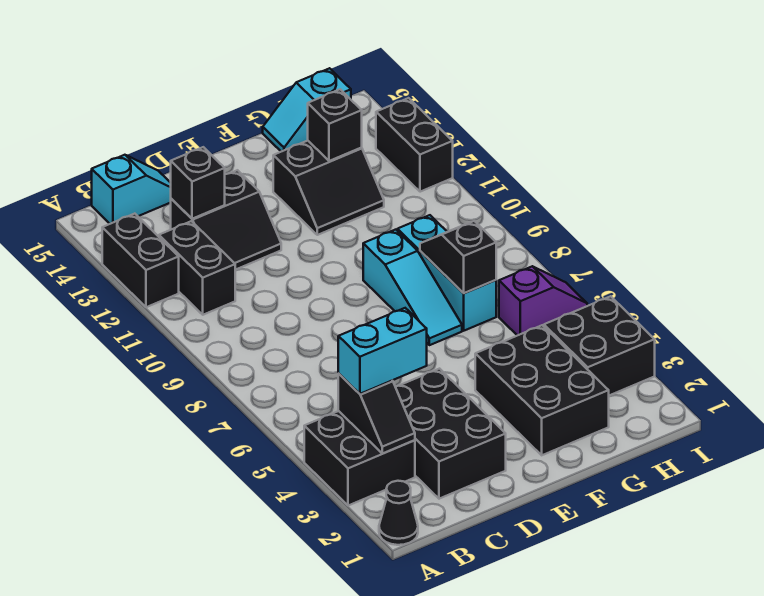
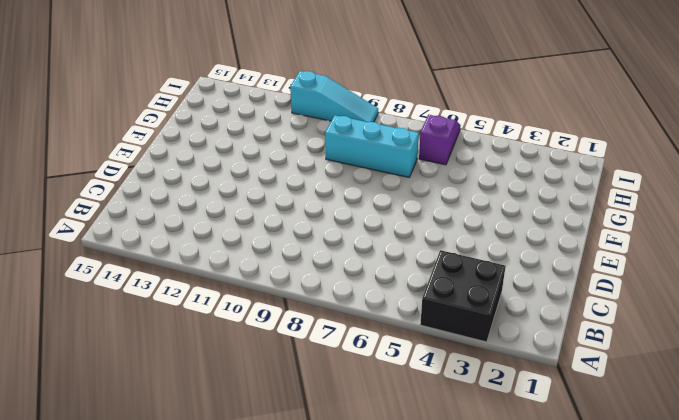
cyan 1x3 slope [290,71,378,122] -> cyan 1x3 slope moved to [363,230,462,345]
none -> black 1x1 cone [379,481,418,545]
none -> black 1x2 brick [102,214,179,307]
none -> black 1x2 brick [159,221,235,315]

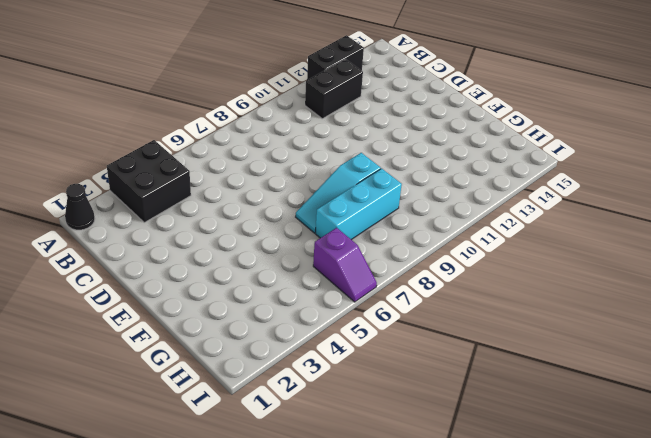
none -> cyan 1x2 slope [92,155,171,224]
none -> black 2x3 brick [395,369,506,499]
none -> black 2x2 slope [171,170,281,270]

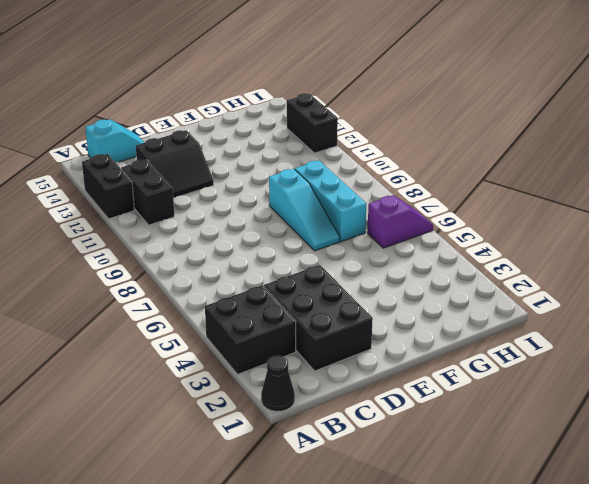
none -> black 2x3 brick [475,325,609,455]
none -> black 2x2 slope [273,141,384,235]
none -> cyan 1x2 slope [263,68,351,152]

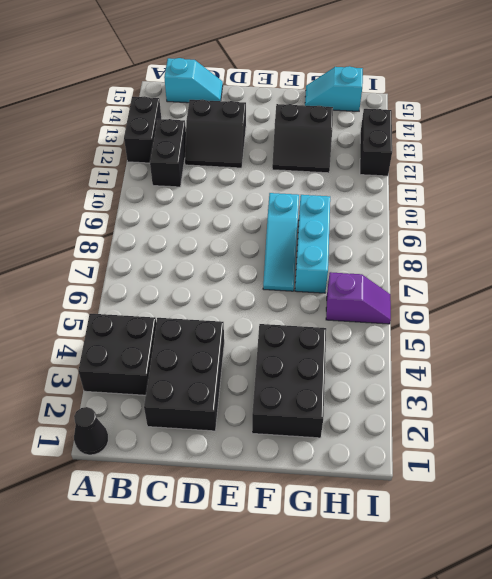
none -> black 2x2 brick [544,296,655,395]
none -> black 1x2 slope [338,374,415,453]
none -> black 1x1 brick [171,147,225,219]

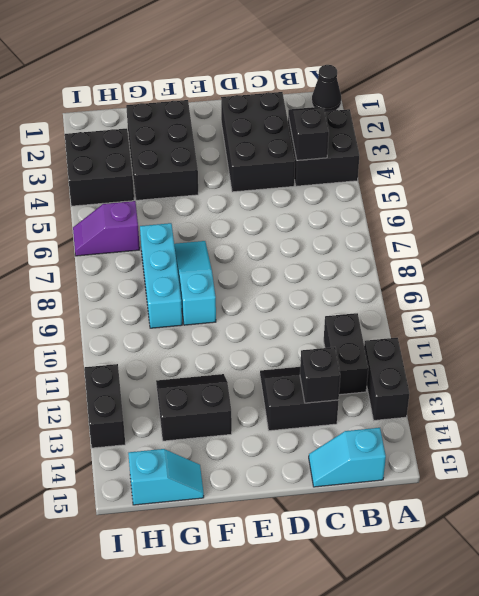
none -> black 1x2 slope [420,221,496,293]
none -> black 1x1 brick [308,89,362,161]
none -> cyan 1x2 brick [338,308,427,394]

